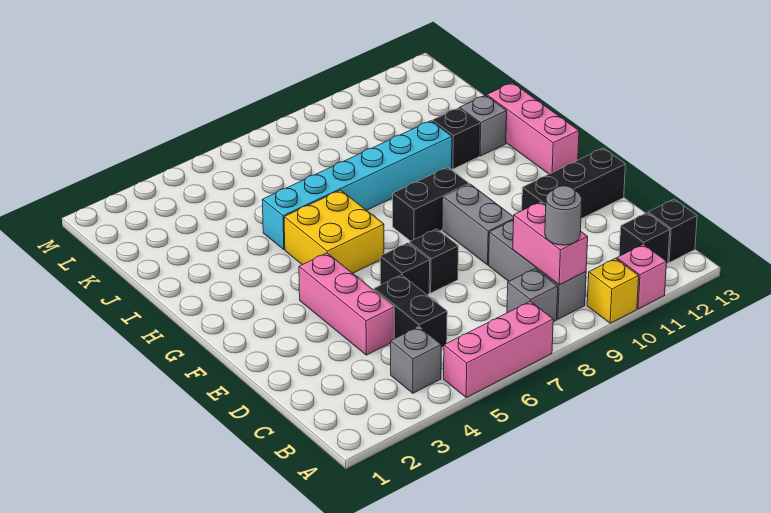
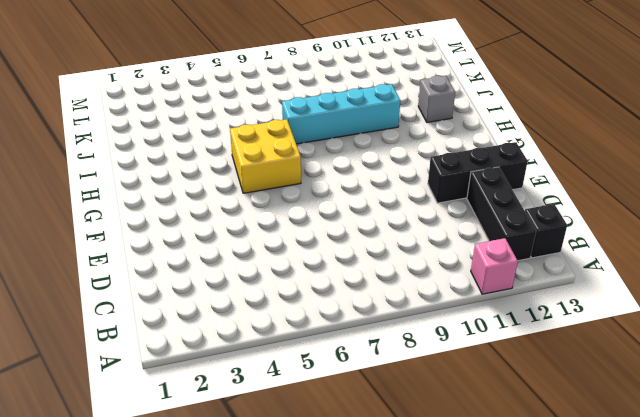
black 1x3 brick [467,167,536,261] -> black 1x1 brick [619,213,670,264]
cyan 1x4 brick [282,84,400,144] -> cyan 1x6 brick [262,121,452,250]
none -> pink 1x3 brick [444,301,553,397]
none -> yellow 1x1 brick [587,258,639,323]
none -> grey 1x1 brick [391,327,441,393]

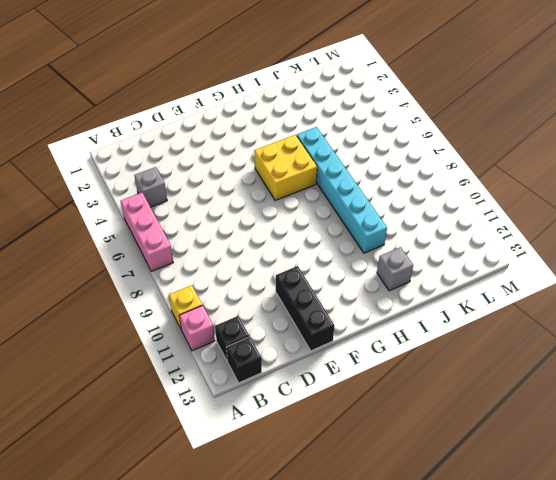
none -> grey 1x1 brick [507,269,558,322]
none -> grey 1x3 brick [489,220,586,319]
none -> black 1x2 brick [374,275,447,348]

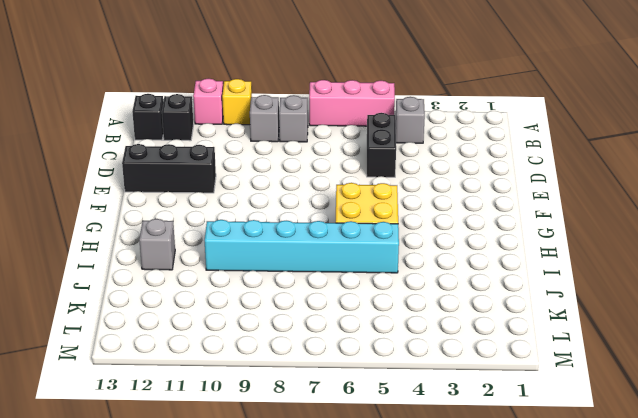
grey 1x1 brick [250,95,279,142] -> grey 1x3 brick [489,220,586,319]
none -> pink 1x3 brick [299,253,394,355]
none -> black 1x1 brick [380,243,430,295]
none -> black 1x1 brick [409,229,458,293]

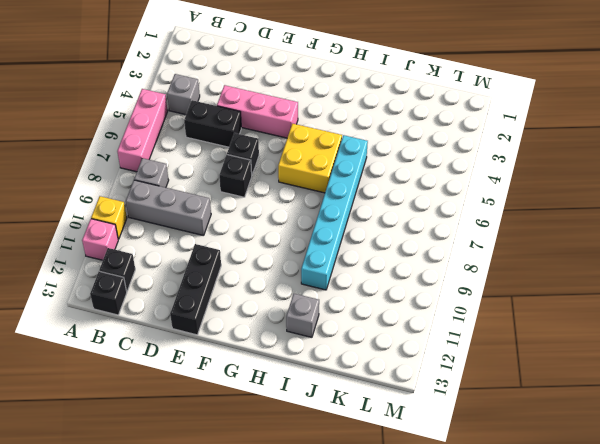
none -> grey 1x2 brick [443,184,514,265]
none -> black 1x2 brick [393,167,469,241]
none -> pink 1x3 brick [487,83,579,174]

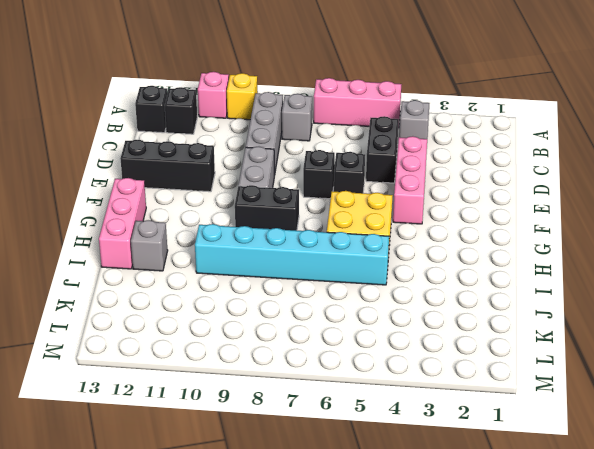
none -> black 1x1 brick [432,108,479,169]
none -> pink 1x2 brick [513,202,588,285]
none -> grey 1x1 round brick [545,186,582,245]

